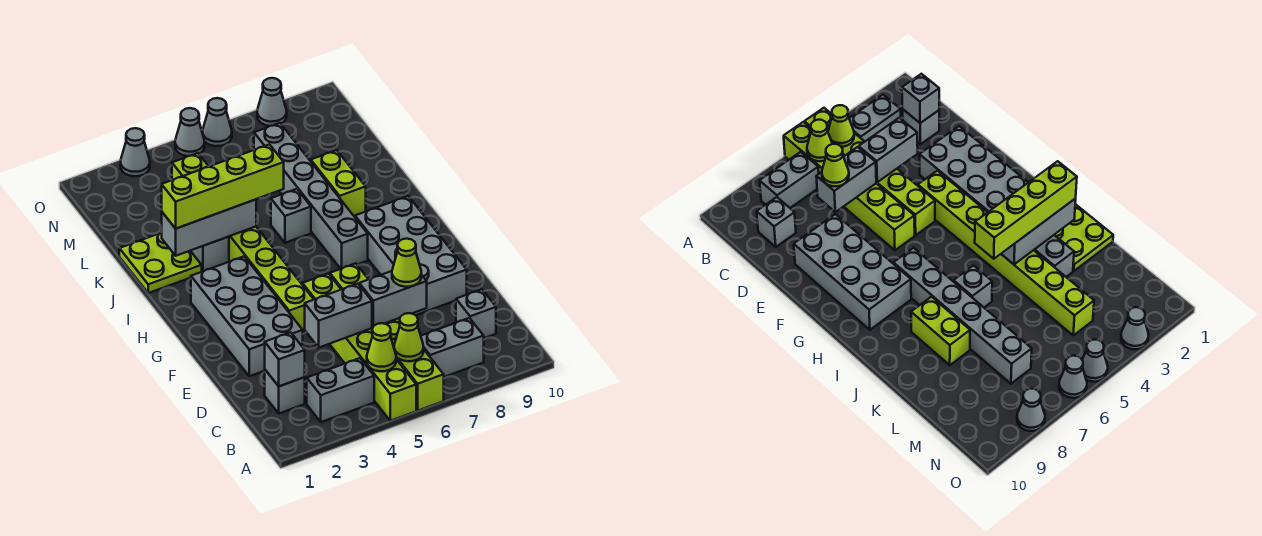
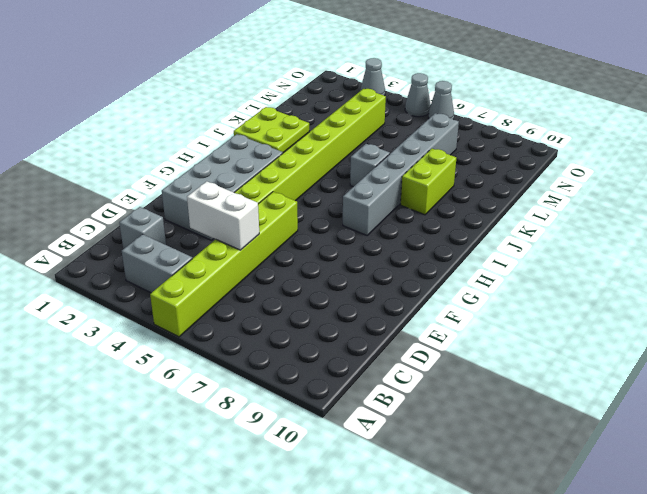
white 1x2 brick [187,181,259,250] -> grey 1x2 brick [305,284,372,347]
none -> lime 1x6 brick [330,263,444,411]
none -> grey 1x2 brick [421,318,484,377]
none -> grey 1x1 brick [456,289,496,338]

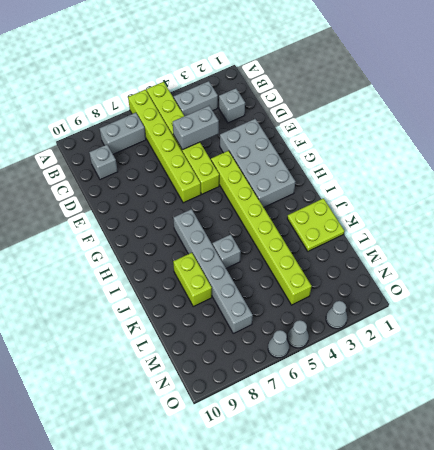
none -> grey 2x4 brick [355,196,467,315]
none -> grey 1x2 brick [191,237,229,272]
none -> grey 1x1 cone [257,78,287,126]

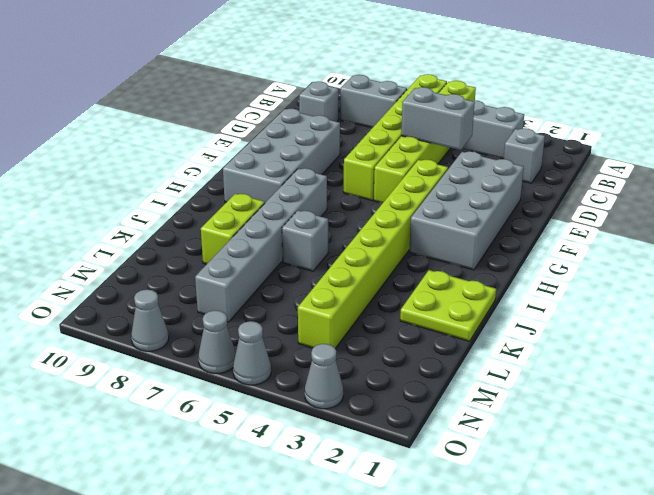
none -> grey 1x2 brick [191,237,229,272]
none -> lime 1x1 cone [367,323,396,371]
none -> lime 1x1 cone [394,313,423,361]

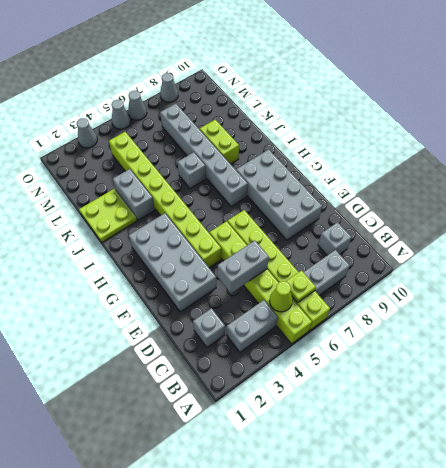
lime 1x1 plate [286,271,316,303] -> lime 1x1 cone [394,313,423,361]
none -> grey 1x1 brick [265,332,305,386]
none -> grey 1x2 brick [359,271,427,327]
none -> grey 1x3 brick [162,199,256,256]

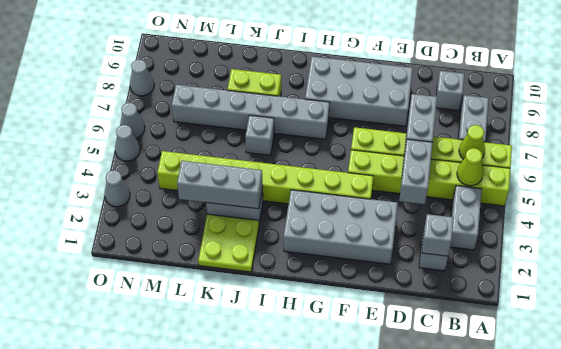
grey 1x3 brick [177,161,263,209] -> grey 1x3 brick turned to [162,199,256,256]
none -> lime 1x1 cone [392,239,421,287]
none -> lime 1x4 brick [162,144,284,229]

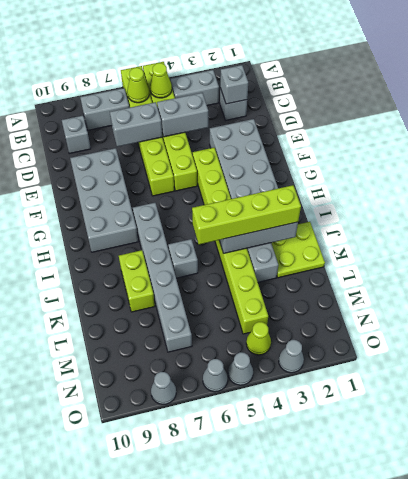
lime 1x1 cone [246,322,271,355] -> lime 1x1 cone moved to [392,239,421,287]

